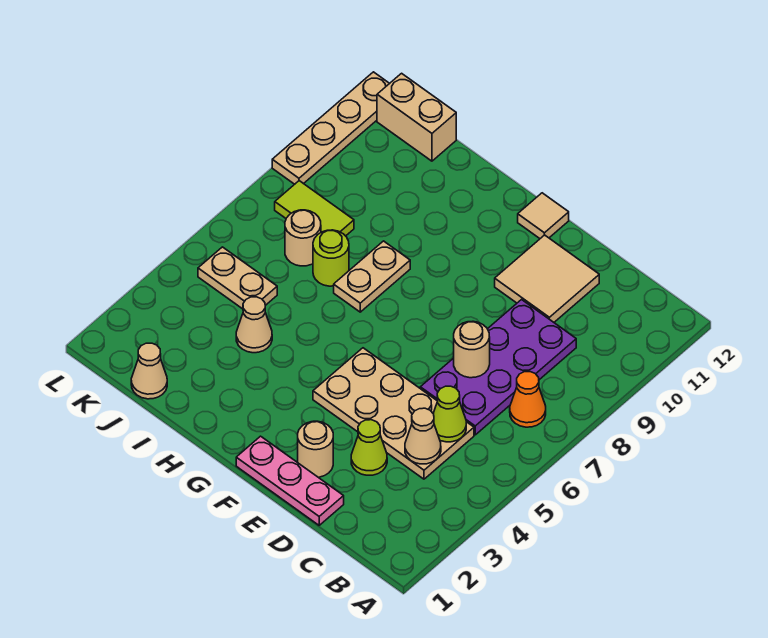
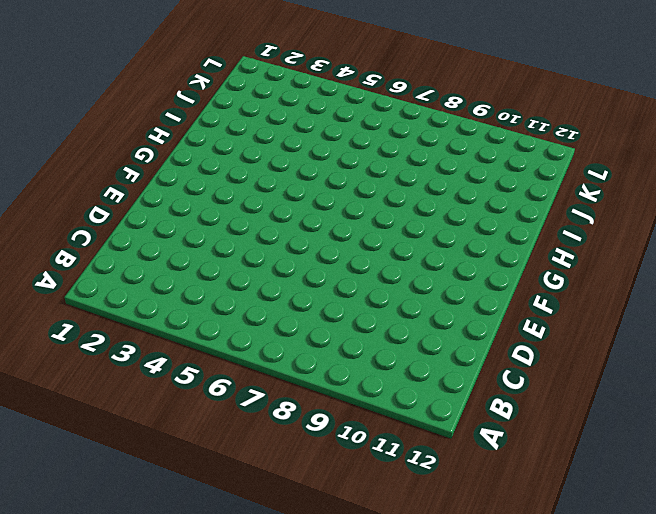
none -> orange 1x1 cone [510,372,546,427]
none -> tan 2x4 plate [313,348,474,479]
none -> purple 2x4 plate [420,300,576,435]

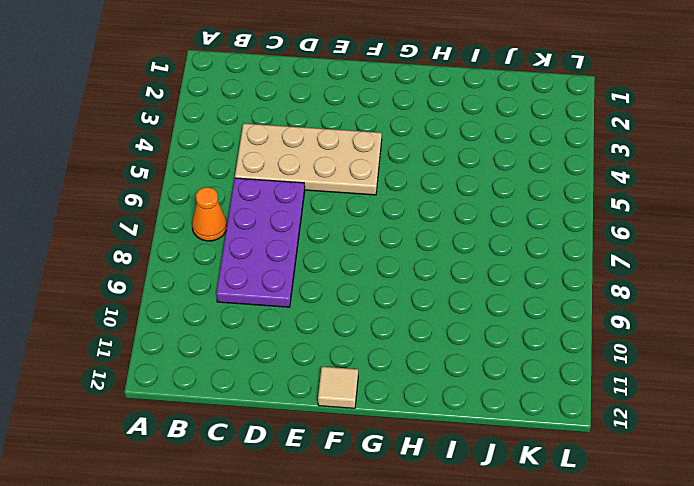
none -> pink 1x3 plate [236,436,344,525]
none -> lime 1x1 cone [351,420,387,475]
none -> tan 2x2 tile [495,235,599,322]

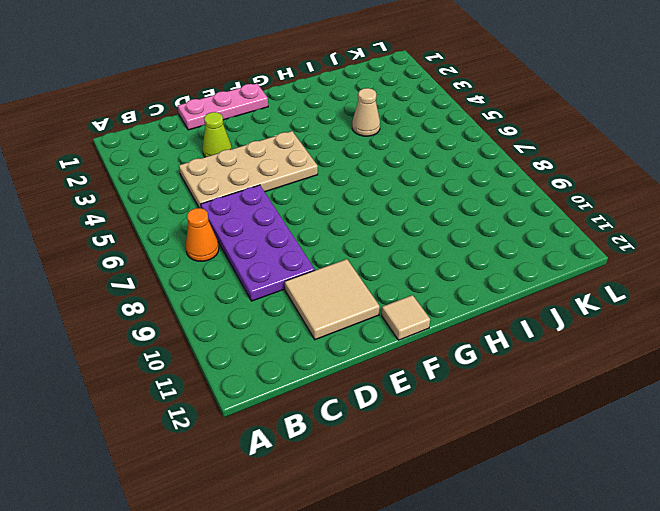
none -> tan 1x1 round brick [298,421,333,477]
none -> tan 1x2 plate [334,241,410,312]
none -> lime 1x1 round brick [313,230,349,286]

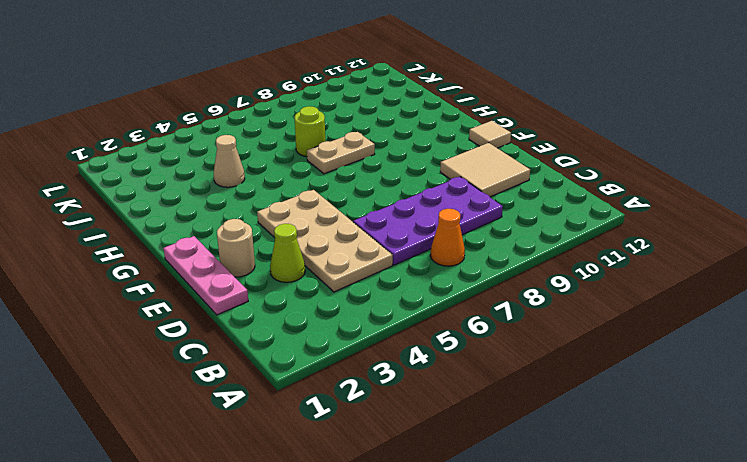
none -> tan 1x1 cone [131,343,167,399]
none -> tan 1x2 plate [198,247,277,309]
none -> tan 1x1 round brick [285,210,321,266]

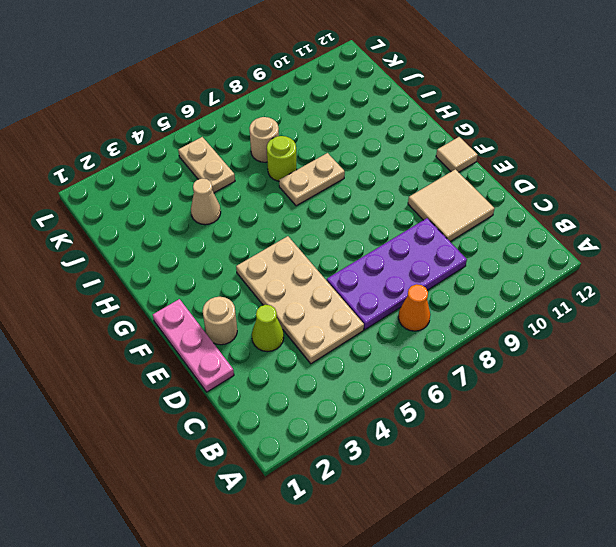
none -> tan 1x1 cone [131,343,167,399]
none -> lime 1x2 tile [275,181,354,236]
none -> tan 1x2 brick [377,73,456,161]

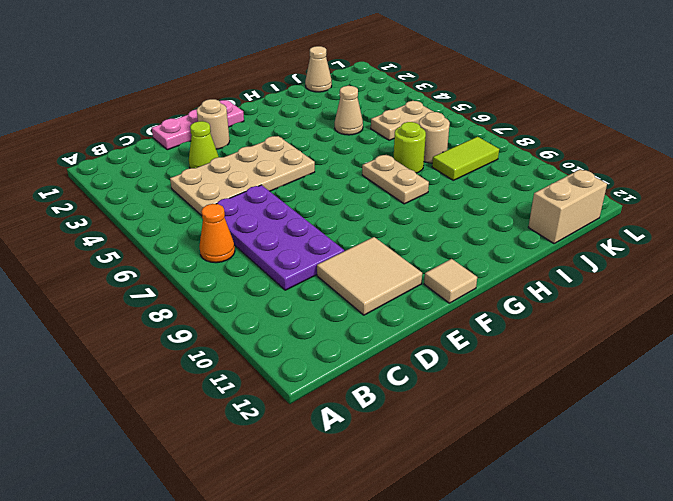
none -> tan 1x4 plate [272,72,390,184]
none -> tan 1x1 cone [405,408,441,464]
none -> lime 1x1 cone [433,386,466,442]

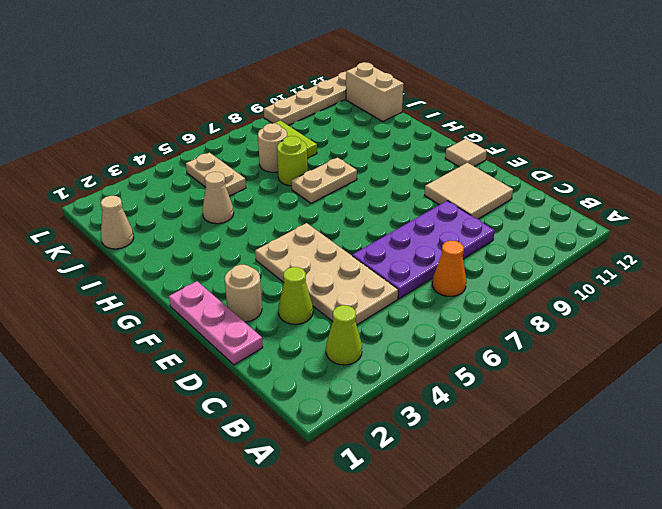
lime 1x1 cone [326,305,362,365] -> lime 1x1 cone moved to [433,386,466,442]
none -> tan 1x1 cone [405,408,441,464]
none -> tan 1x1 round brick [454,321,490,378]

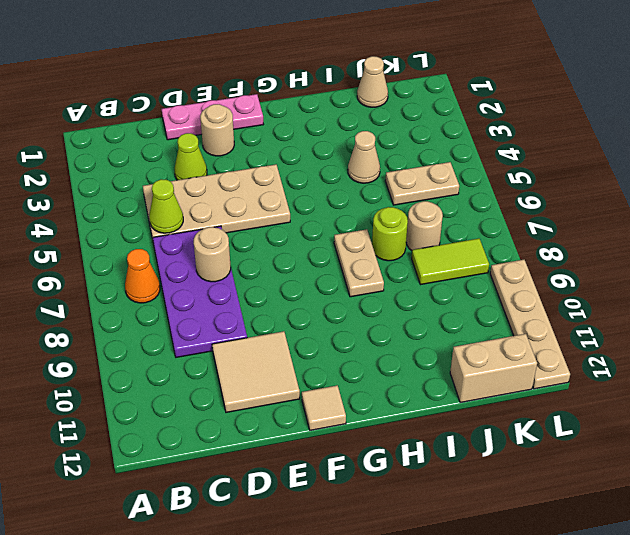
none -> tan 1x1 cone [405,408,441,464]

